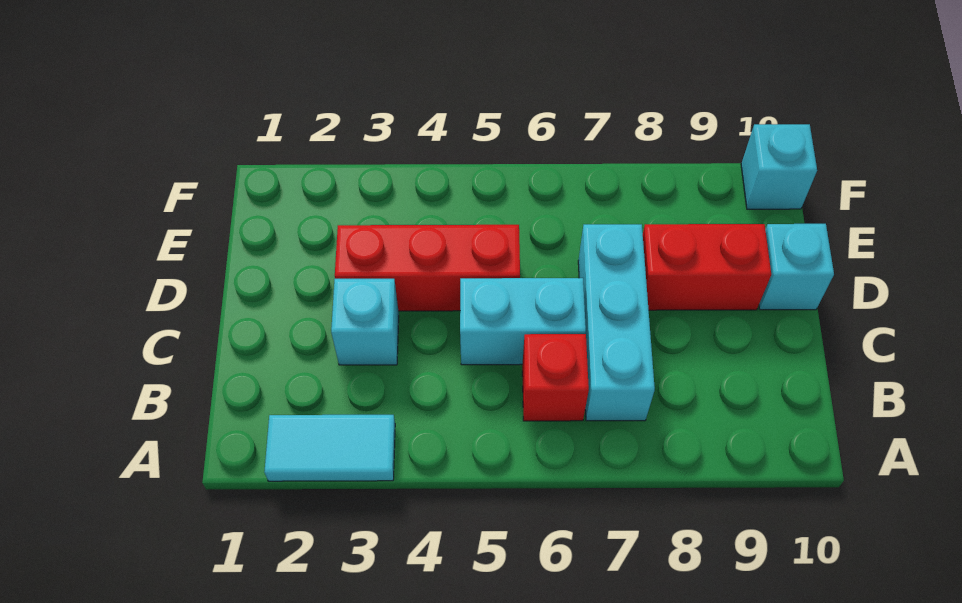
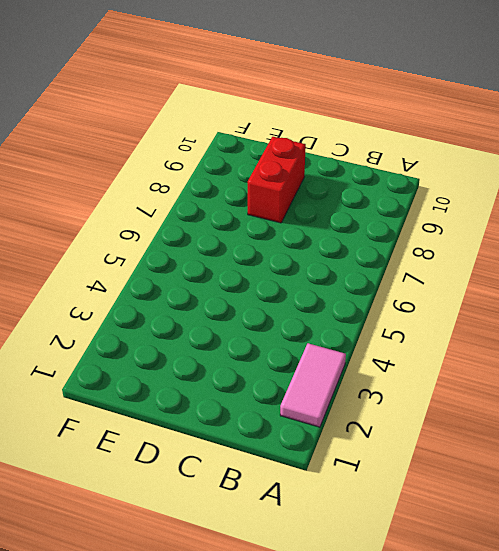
pink 1x2 tile [280,343,346,427] -> cyan 1x2 tile [264,415,395,481]
none -> red 1x1 brick [522,334,589,421]
none -> cyan 1x3 brick [578,224,655,421]

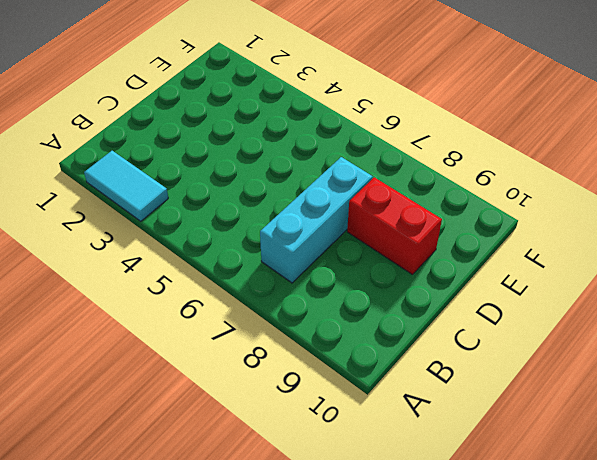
none -> red 1x1 brick [522,334,589,421]
none -> cyan 1x1 brick [331,279,399,365]

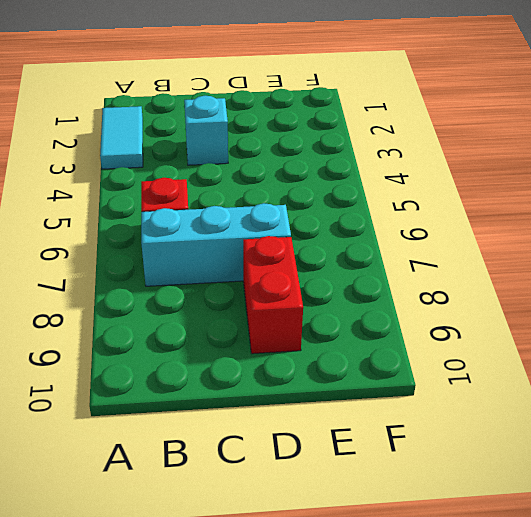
none -> cyan 1x2 brick [460,278,586,365]
none -> red 1x3 brick [335,225,520,311]

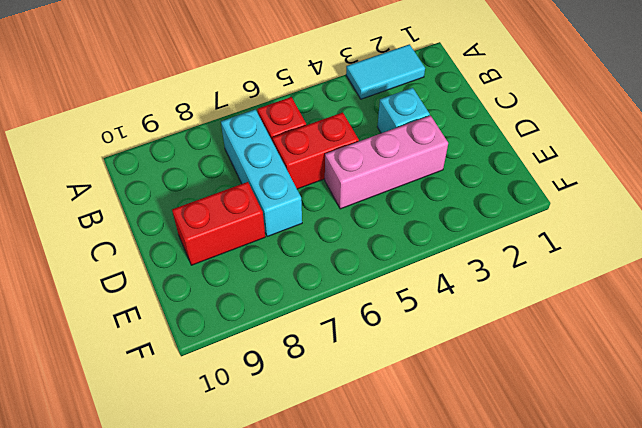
red 1x2 brick [272,112,359,189] -> cyan 1x2 brick [460,278,586,365]
pink 1x3 brick [325,116,448,209] -> red 1x3 brick [335,225,520,311]
none -> cyan 1x1 brick [759,224,834,310]
none -> cyan 1x1 brick [741,124,817,209]

